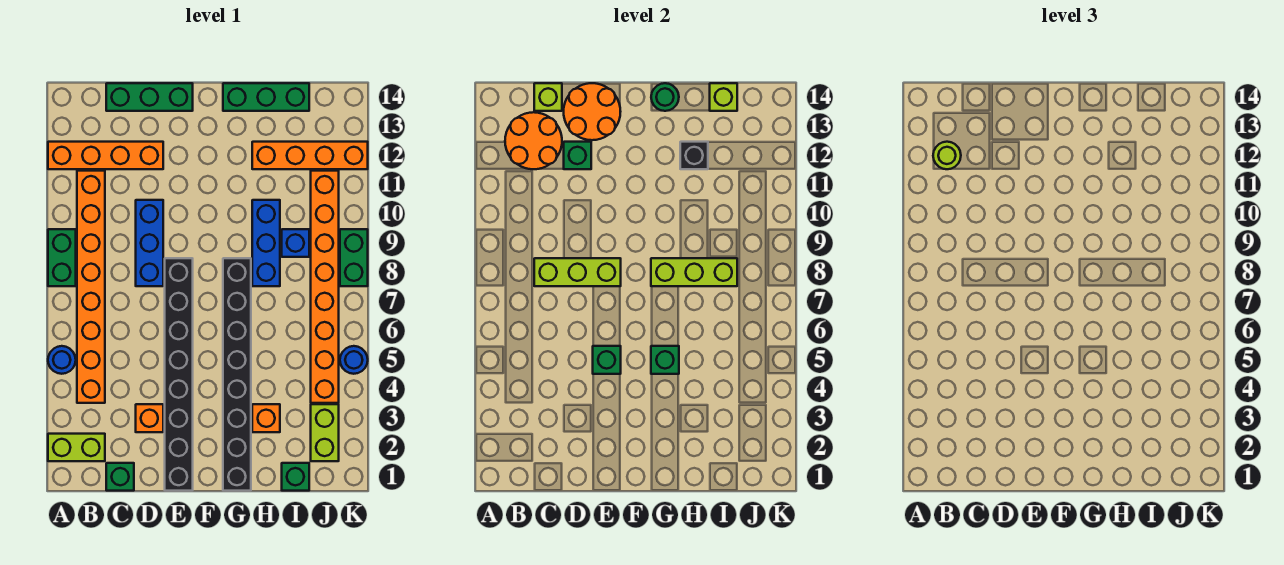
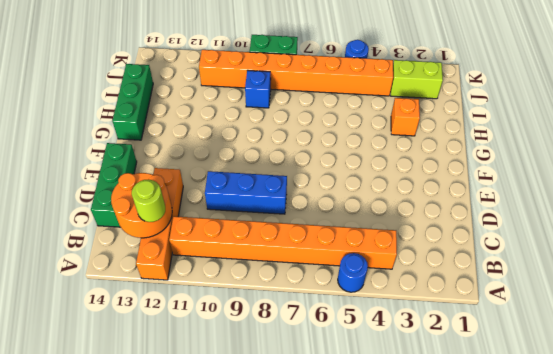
none -> lime 1x2 brick [48,434,105,461]
none -> green 1x2 brick [48,229,76,286]
none -> green 1x1 brick [106,463,134,491]
none -> orange 1x1 brick [136,404,163,432]

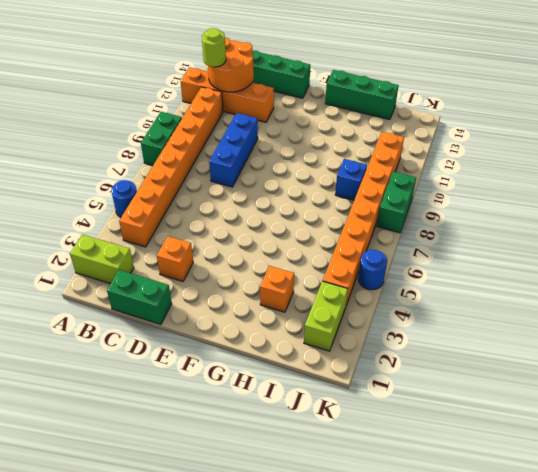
green 1x2 brick [107,270,172,324] -> green 1x1 brick [106,463,134,491]
none -> black 1x8 brick [165,258,193,491]
none -> black 1x8 brick [223,258,251,491]
none -> blue 1x3 brick [252,200,280,286]
none -> orange 1x4 brick [252,142,368,169]

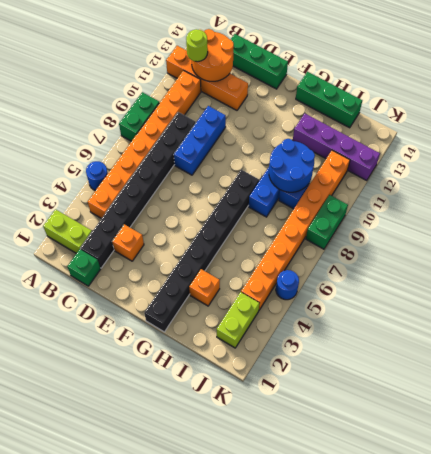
black 1x8 brick [81,112,196,268] -> black 1x8 brick moved to [165,258,193,491]
blue 2x2 round brick [269,139,315,192] -> none
purple 1x4 brick [293,113,380,181] -> orange 1x4 brick [252,142,368,169]
none -> green 1x1 brick [282,463,309,491]
none -> lime 1x3 brick [534,258,621,286]
none -> lime 1x1 brick [534,83,562,111]
none -> green 1x1 brick [564,142,591,169]

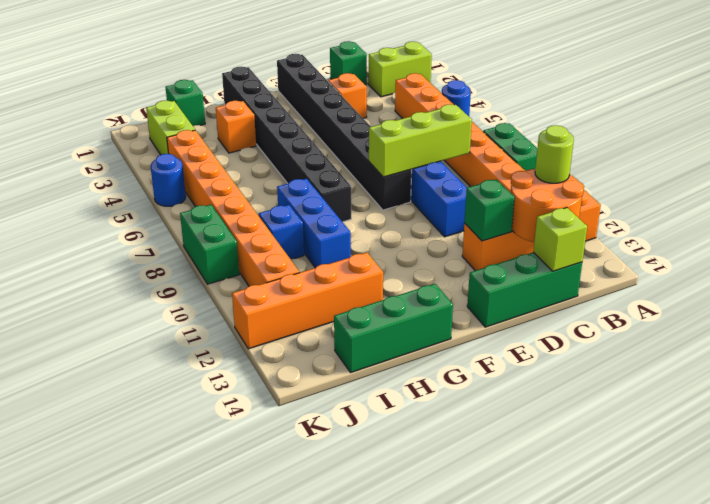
none -> orange 2x2 round brick [564,83,621,140]
none -> green 1x1 brick [593,346,621,374]
none -> green 1x1 brick [651,346,679,374]
none -> lime 1x3 brick [651,258,737,286]

